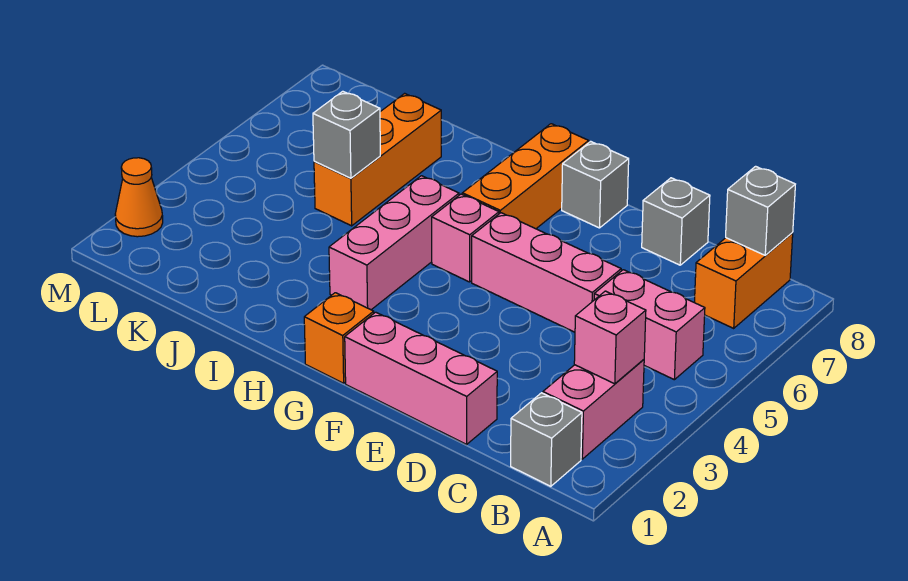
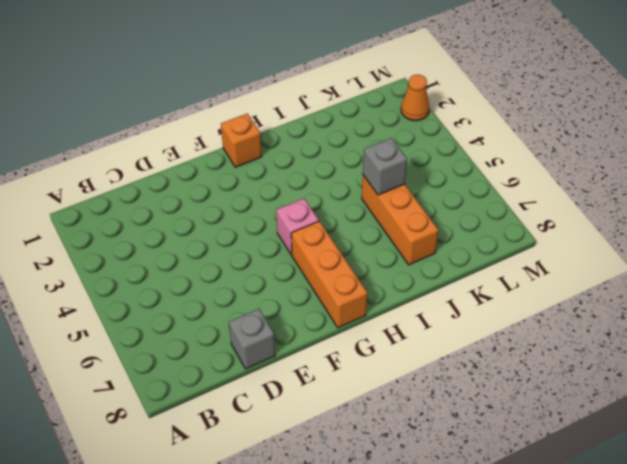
none -> grey 1x1 brick [511,393,582,486]
none -> pink 1x2 brick [543,360,644,459]
none -> pink 1x2 brick [594,270,705,380]

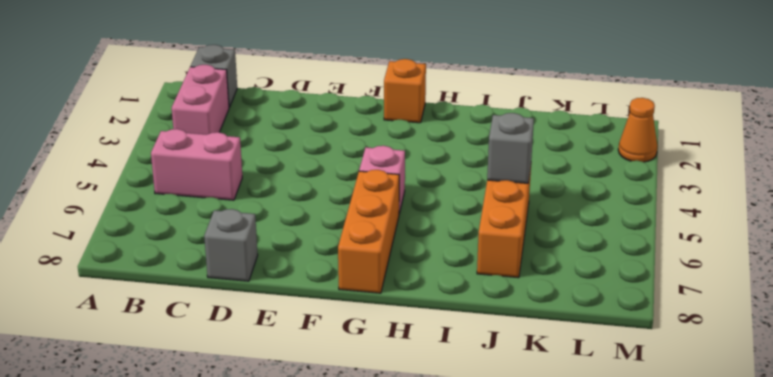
none -> orange 1x2 brick [694,233,793,328]
none -> pink 1x3 brick [345,312,497,444]
none -> pink 1x3 brick [472,213,621,332]

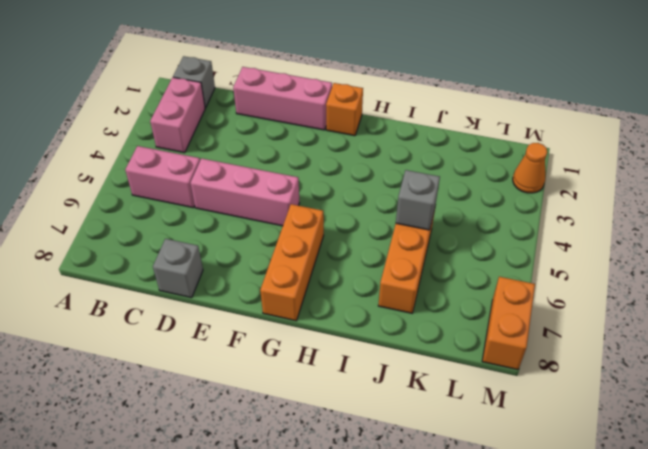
orange 1x2 brick [482,277,535,370] -> orange 1x2 brick moved to [694,233,793,328]
none -> grey 1x1 brick [562,141,629,228]
none -> pink 1x1 brick [432,194,499,282]
none -> pink 1x3 brick [329,176,459,310]

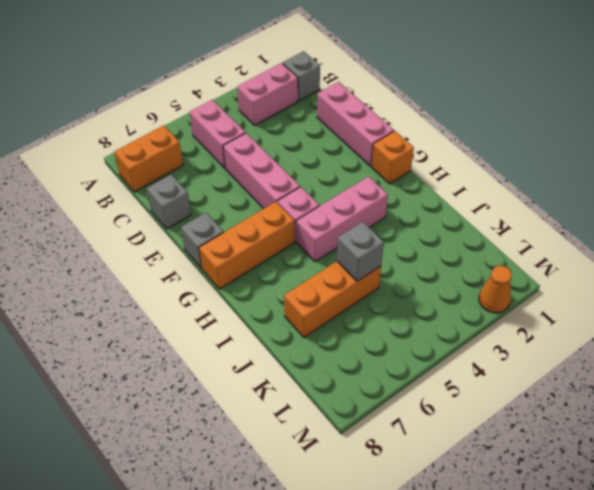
none -> pink 1x1 brick [574,291,646,384]
none -> grey 1x1 brick [726,166,795,255]

